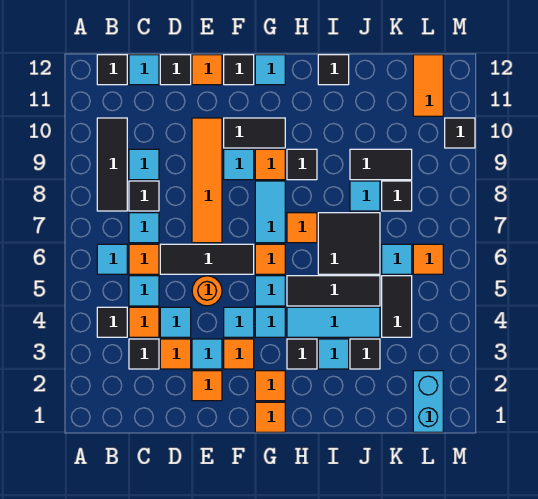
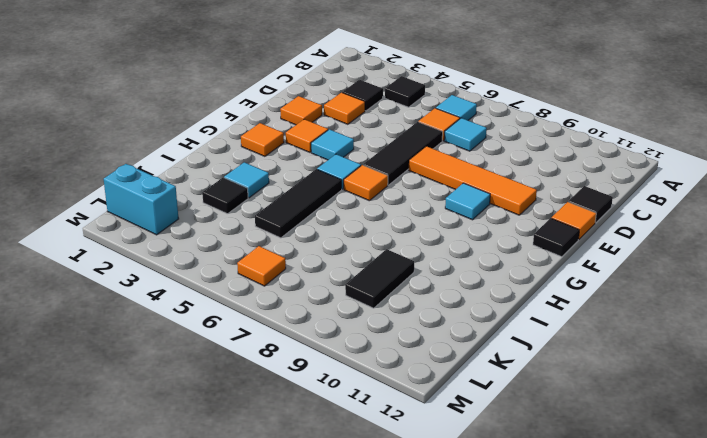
none -> black 1x3 tile [97,118,127,211]
none -> black 1x1 tile [97,55,127,85]
none -> orange 1x1 tile [129,307,159,337]
none -> cyan 1x1 tile [129,276,159,306]

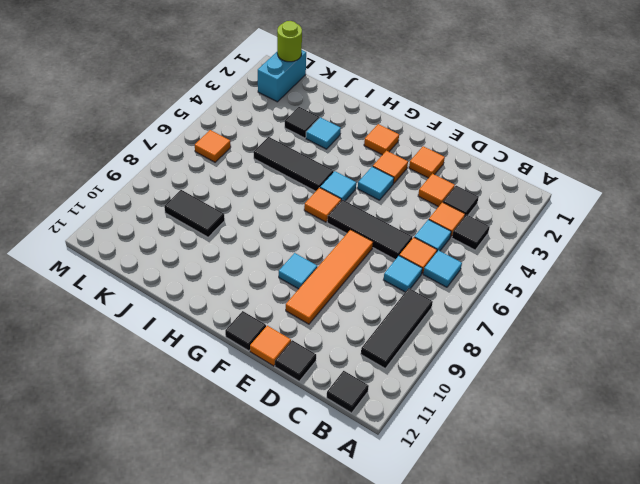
lime 1x1 round brick [277,21,302,62] -> none
none -> black 1x1 tile [129,181,159,211]
none -> cyan 1x1 tile [129,149,159,180]
none -> cyan 1x1 tile [129,55,159,85]
none -> cyan 1x1 tile [160,307,191,337]

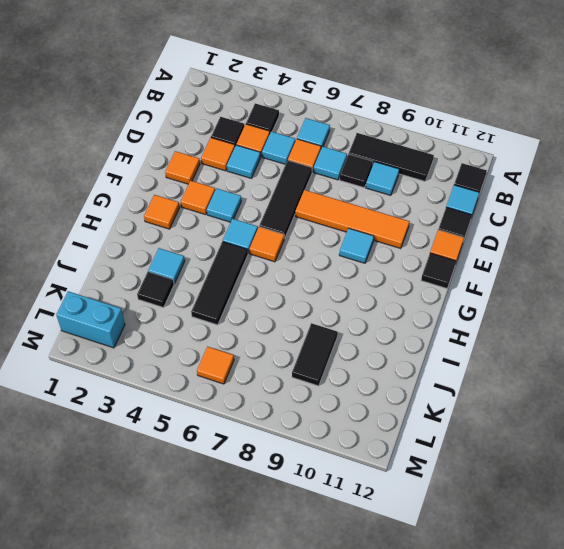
none -> cyan 1x1 tile [192,339,222,369]
none -> orange 1x1 round brick [192,276,222,306]
none -> black 1x2 tile [224,118,285,148]
none -> orange 1x1 tile [255,402,285,432]

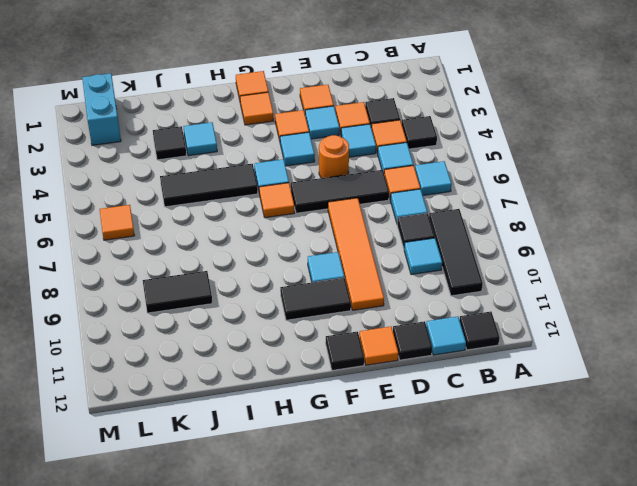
none -> cyan 1x1 tile [255,307,285,337]
none -> cyan 1x2 tile [255,181,285,243]
none -> orange 1x1 tile [255,149,285,180]
none -> cyan 1x1 tile [255,55,285,85]

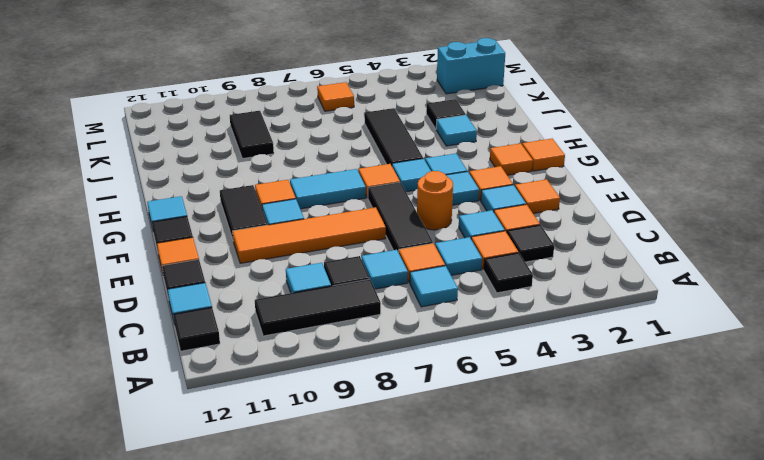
none -> black 1x1 tile [287,339,317,369]
none -> cyan 1x3 tile [287,307,380,337]
none -> orange 1x1 tile [287,213,317,243]
none -> black 1x1 tile [287,149,317,180]

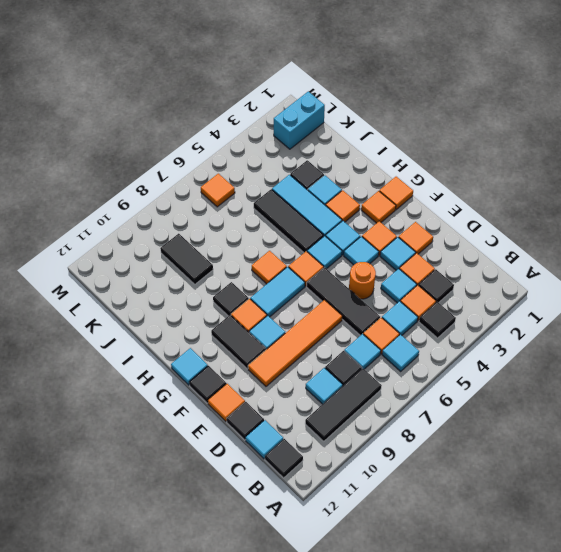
orange 1x1 tile [326,190,360,222] -> black 1x1 tile [287,339,317,369]
none -> black 2x2 tile [318,213,380,274]
none -> black 1x1 tile [318,55,349,85]
none -> cyan 1x1 tile [350,181,380,211]
none -> black 1x2 tile [382,276,412,337]

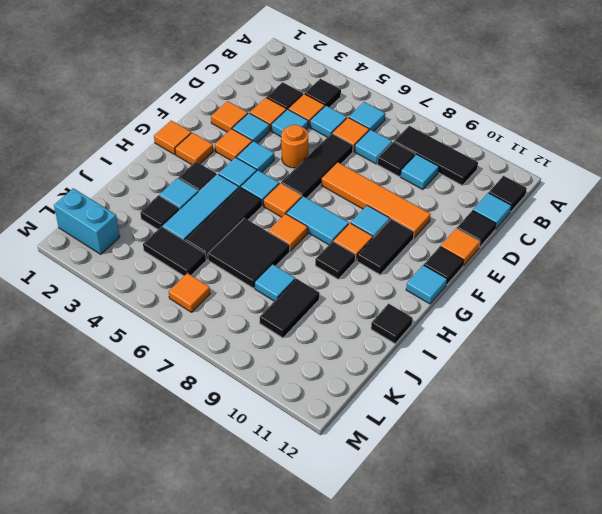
none -> cyan 1x1 tile [382,244,412,274]
none -> black 1x1 tile [382,181,412,211]
none -> orange 1x2 tile [413,55,443,116]
none -> black 1x1 tile [445,118,475,148]

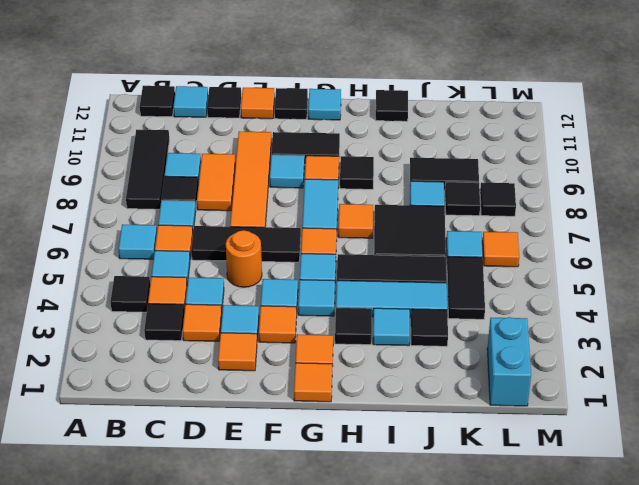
orange 1x2 tile [197,154,235,211] -> orange 1x2 tile moved to [413,55,443,116]
black 1x1 tile [480,183,516,216] -> black 1x1 tile moved to [445,118,475,148]

